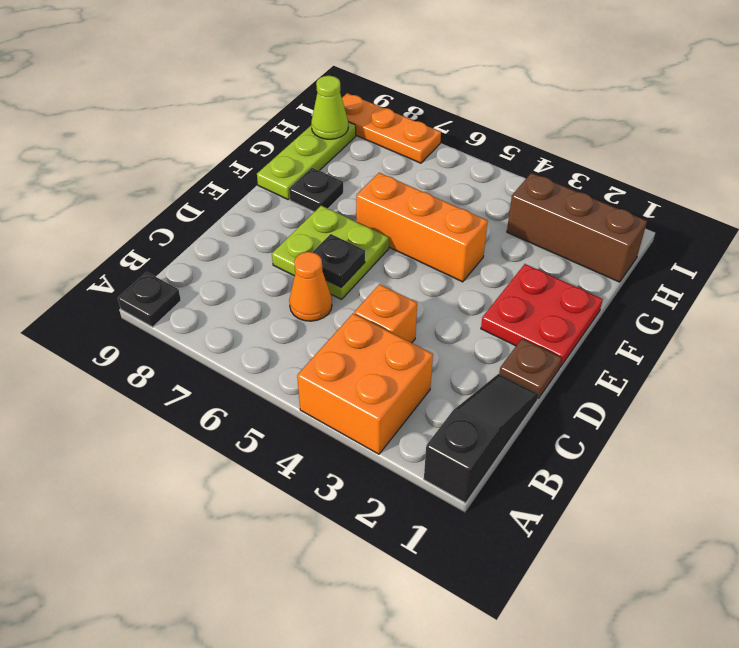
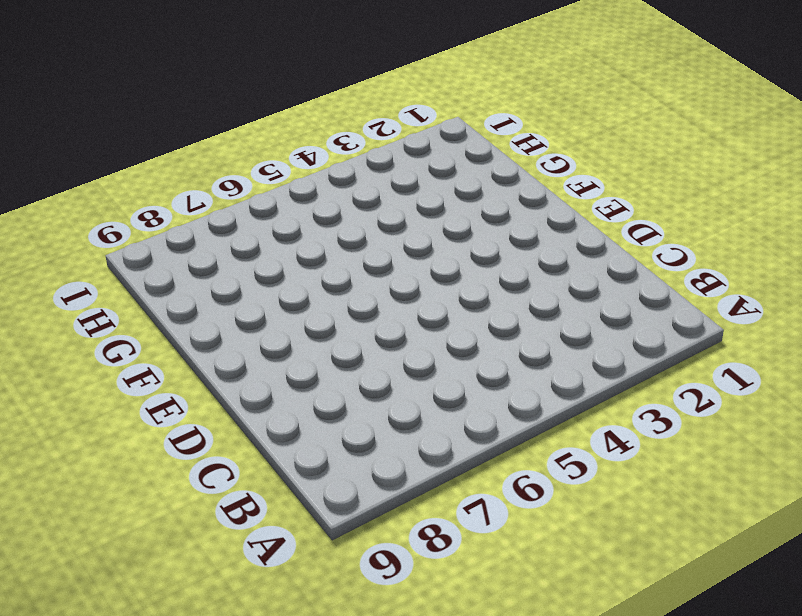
none -> black 1x3 slope [424,374,539,503]
none -> orange 2x2 brick [297,314,433,454]
none -> black 1x1 plate [118,272,181,327]

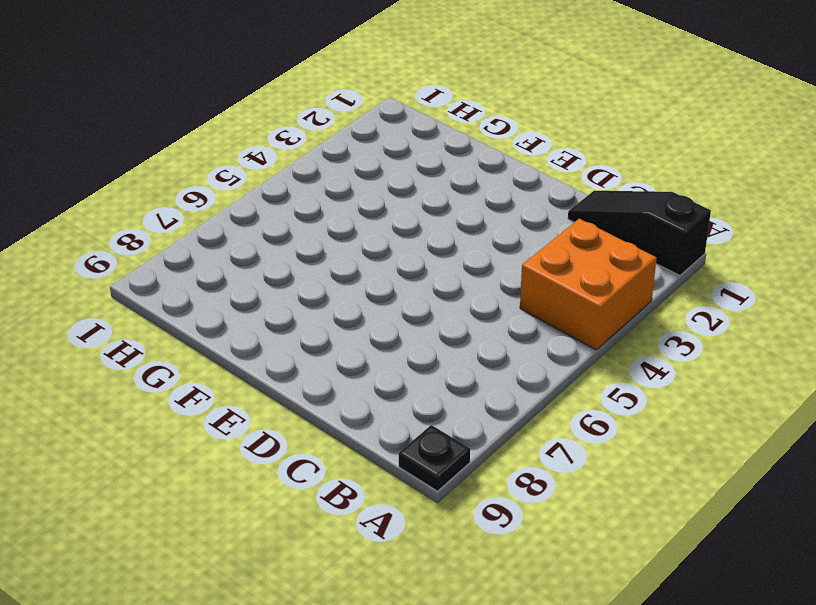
none -> orange 1x1 brick [354,284,417,343]
none -> orange 1x1 cone [289,252,332,321]
none -> brown 1x1 plate [499,339,562,399]

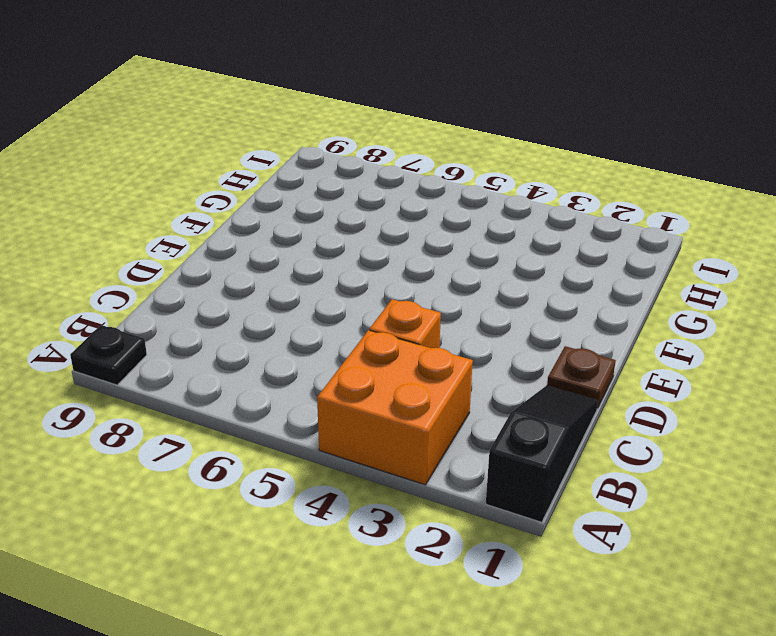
none -> orange 1x1 cone [289,252,332,321]
none -> lime 2x2 plate [272,206,389,299]
none -> red 2x2 plate [481,264,603,367]

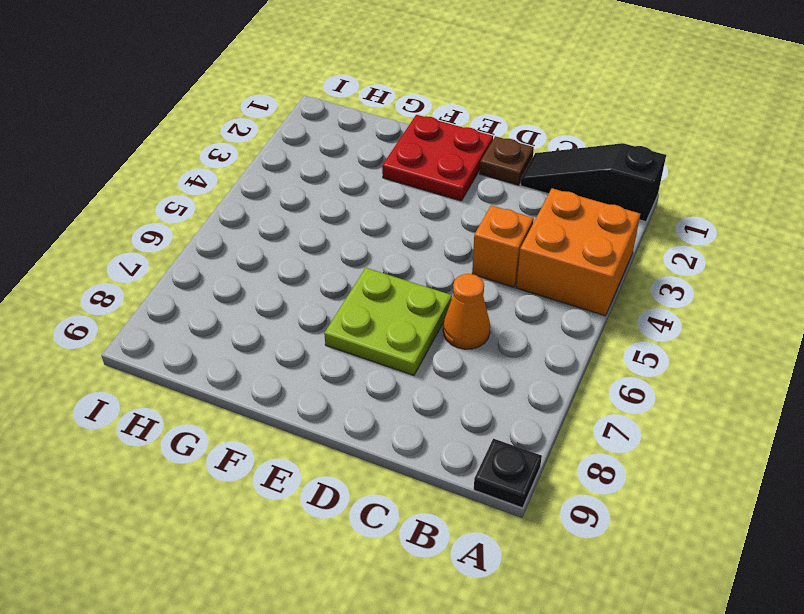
none -> orange 1x3 brick [356,173,488,282]
none -> black 1x1 plate [289,168,343,212]
none -> lime 1x3 plate [257,122,356,199]

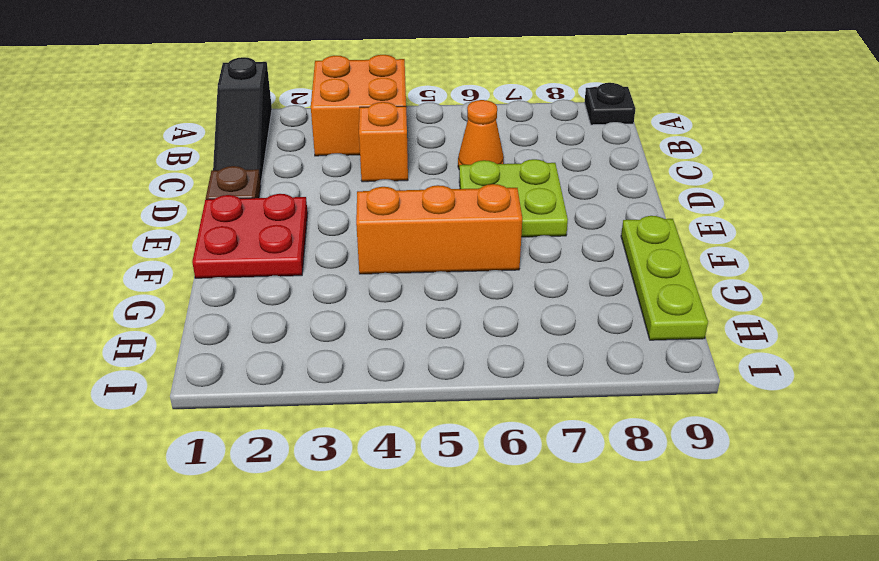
none -> black 1x1 plate [289,168,343,212]
none -> brown 1x3 brick [507,173,647,282]
none -> orange 1x3 plate [342,93,441,163]

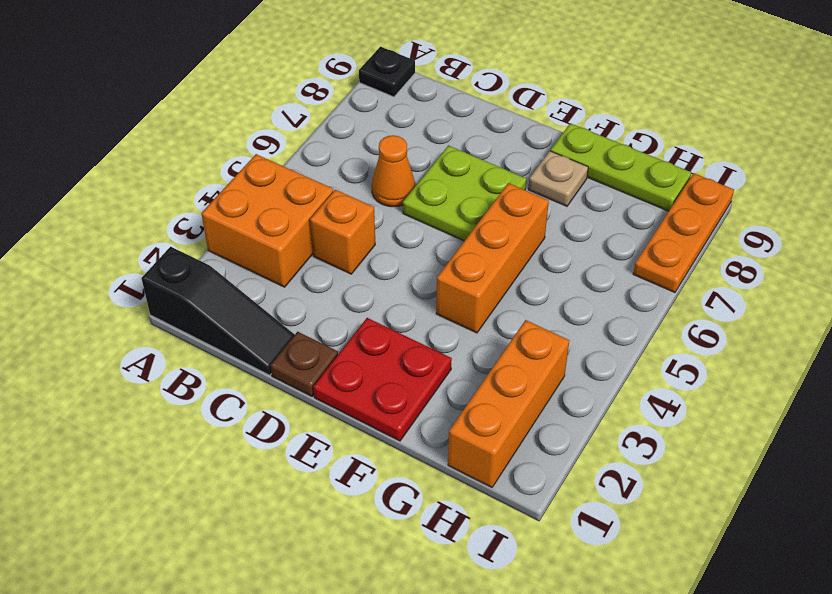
tan 1x1 plate [528,151,588,206] -> black 1x1 plate [289,168,343,212]
orange 1x3 brick [448,320,570,487] -> brown 1x3 brick [507,173,647,282]
none -> black 1x1 plate [313,234,365,287]
none -> lime 1x1 cone [311,76,348,139]

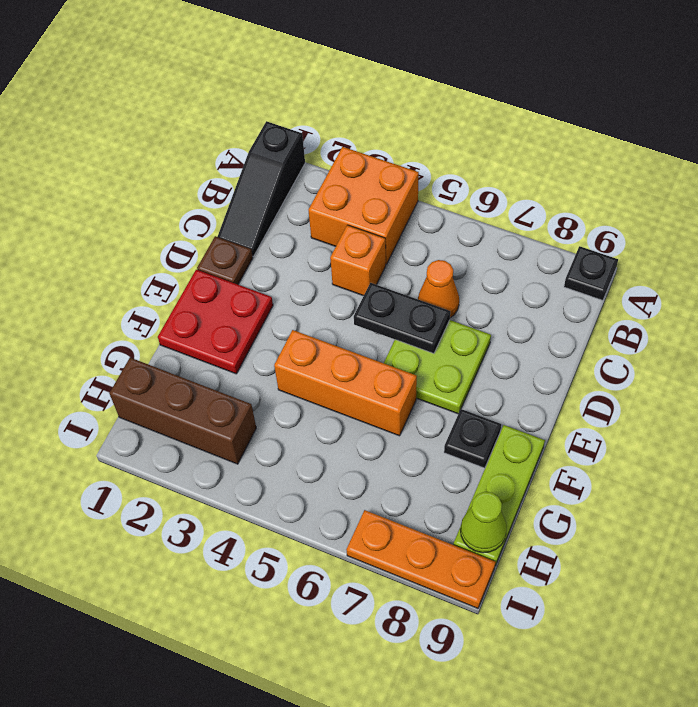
black 1x2 plate [354,283,450,353] -> black 1x1 plate [313,234,365,287]

